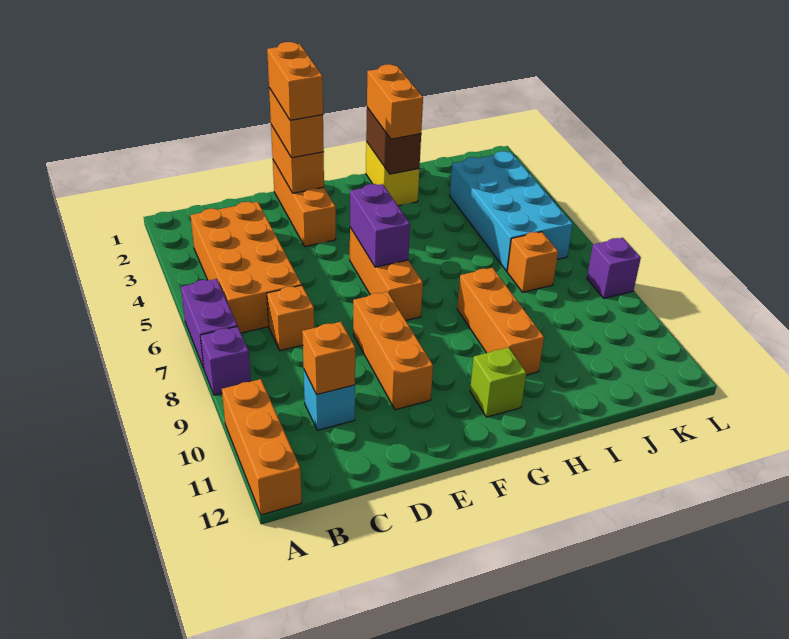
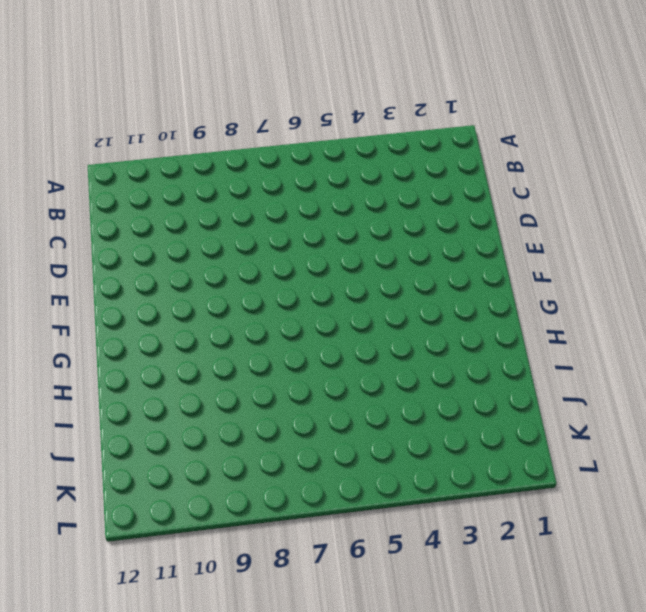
none -> purple 1x2 brick [181,279,237,368]
none -> purple 1x1 brick [200,326,251,395]
none -> orange 1x3 brick [222,379,302,515]

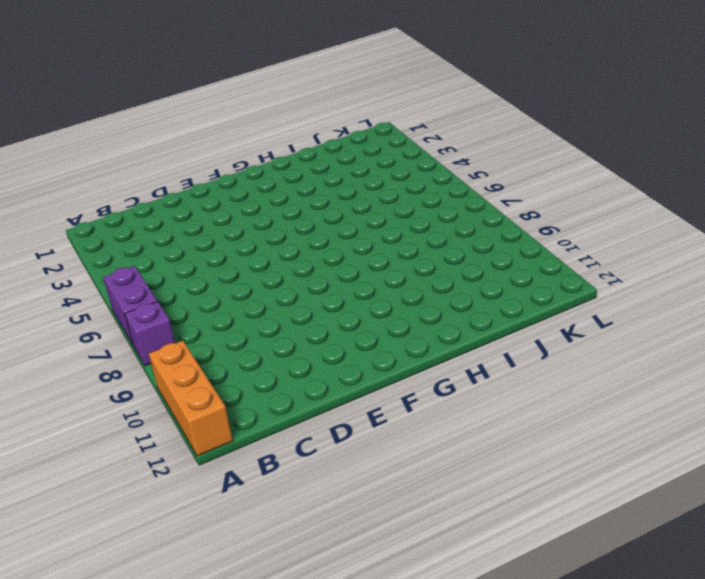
none -> orange 2x4 brick [191,202,302,333]
none -> orange 1x1 brick [267,285,314,351]
none -> cyan 1x1 brick [304,370,355,430]

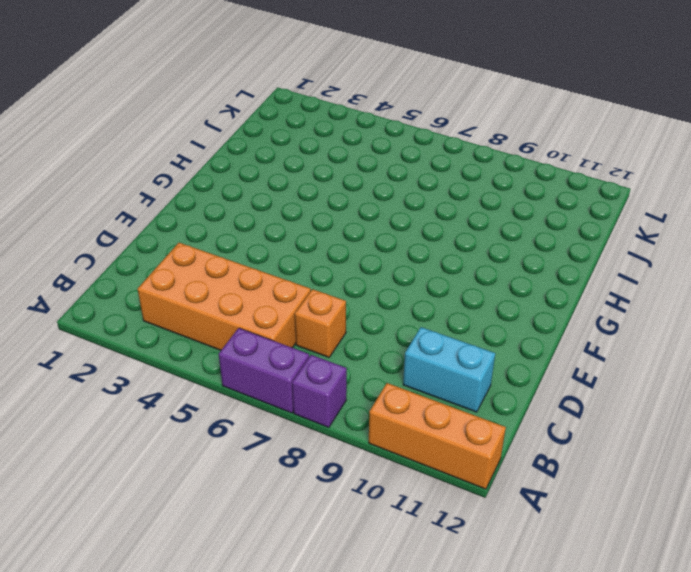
cyan 1x2 brick [403,327,495,412] -> cyan 1x1 brick [304,370,355,430]
none -> orange 1x3 brick [273,160,336,246]
none -> orange 1x3 brick [353,292,433,410]
none -> orange 1x3 brick [350,227,423,320]

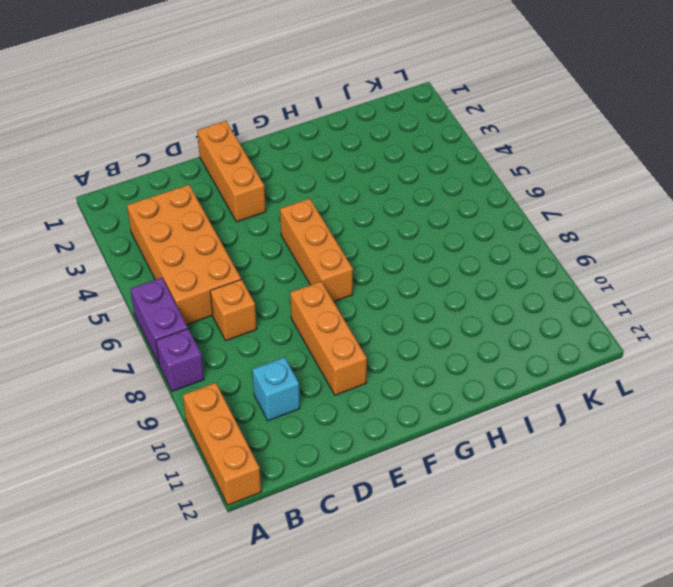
none -> lime 1x1 brick [470,348,526,417]
none -> yellow 1x2 brick [366,142,419,206]
none -> orange 1x3 brick [457,268,544,375]

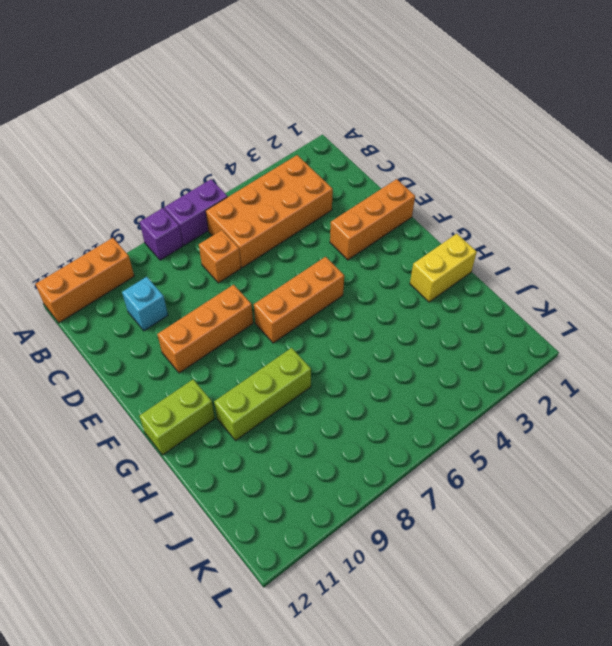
lime 1x2 brick [139,379,215,455] -> lime 1x1 brick [470,348,526,417]
lime 1x3 brick [214,348,311,441] -> orange 1x3 brick [457,268,544,375]
none -> cyan 2x4 brick [450,151,573,271]
none -> orange 1x1 brick [507,232,558,292]
none -> purple 1x1 brick [587,238,641,298]

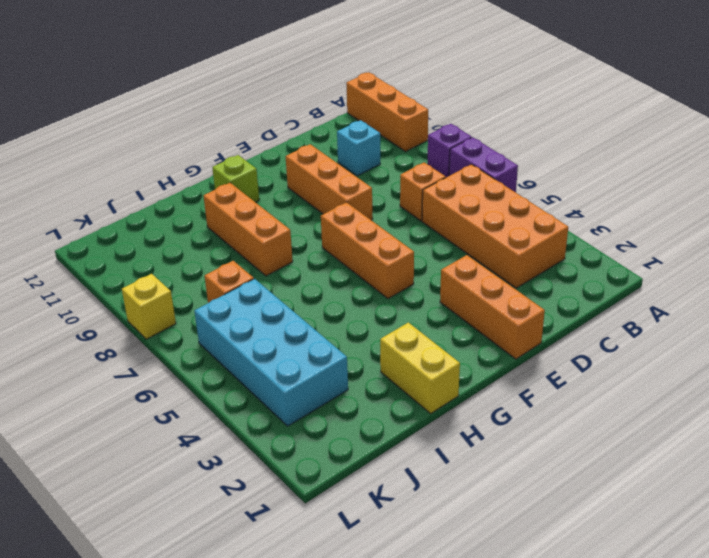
yellow 1x1 brick [122,274,176,339] -> purple 1x1 brick [587,238,641,298]
none -> orange 1x1 brick [302,322,355,395]
none -> orange 1x2 brick [271,125,324,193]
none -> purple 1x2 brick [350,184,410,267]

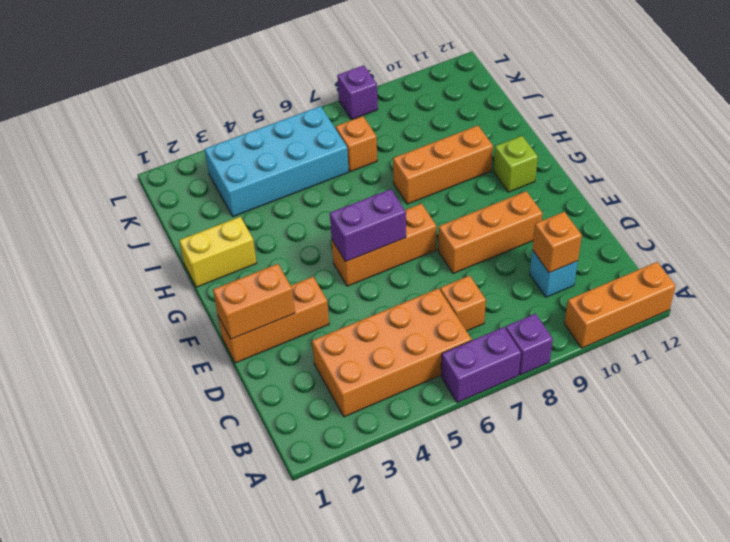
none -> brown 1x2 brick [366,108,421,174]
none -> orange 1x2 brick [269,88,324,158]
none -> orange 1x2 brick [367,64,423,139]

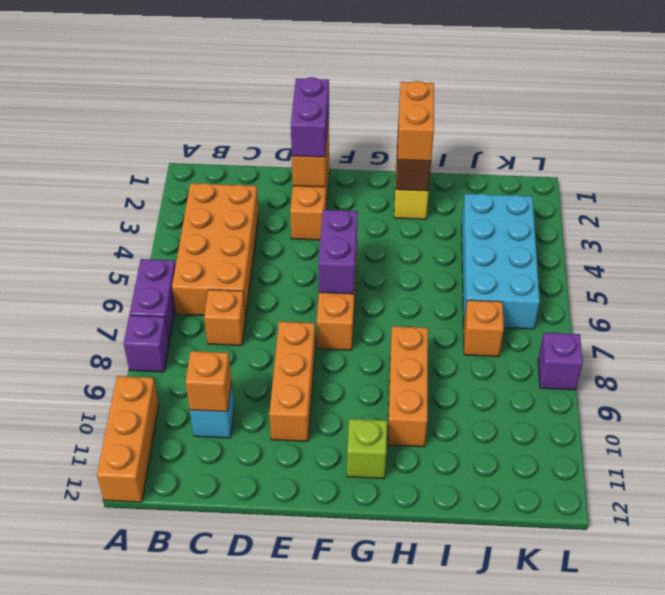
purple 1x2 brick [291,77,329,157] -> orange 1x2 brick [269,88,324,158]
none -> orange 1x2 brick [267,42,323,120]

